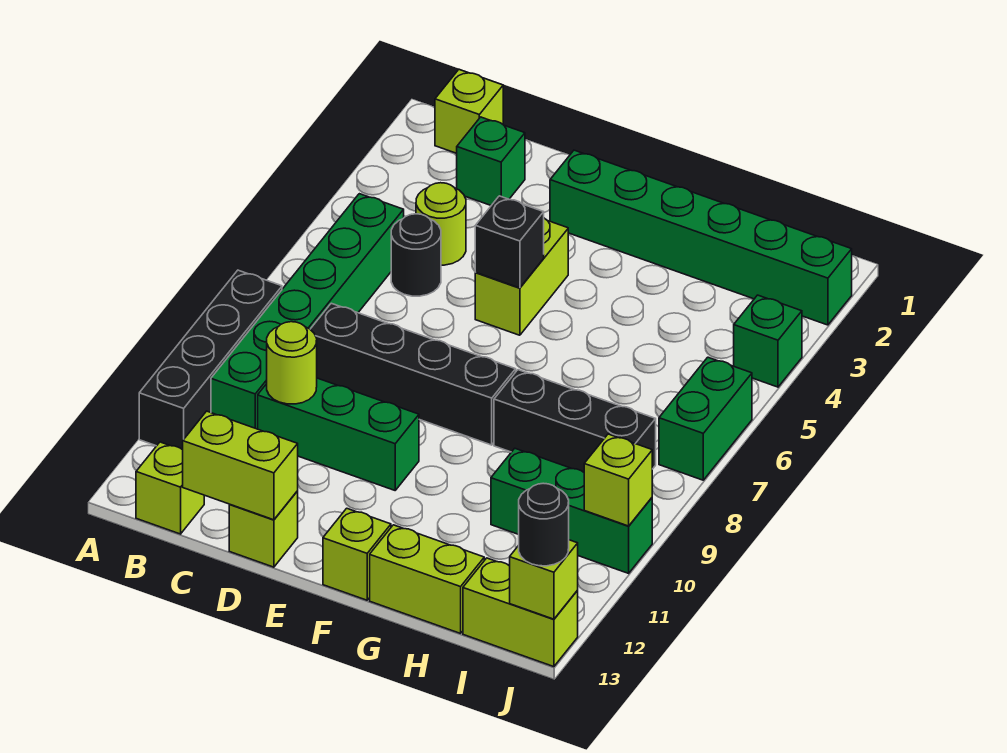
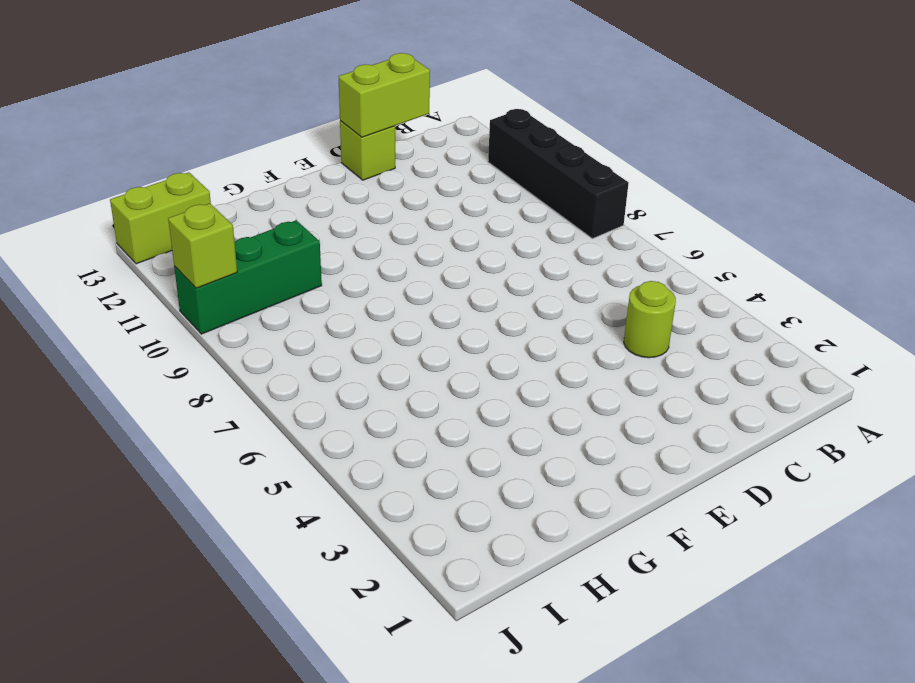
none -> lime 1x1 brick [435,70,503,153]
none -> green 1x6 brick [211,194,404,429]
none -> lime 1x1 brick [136,442,204,534]

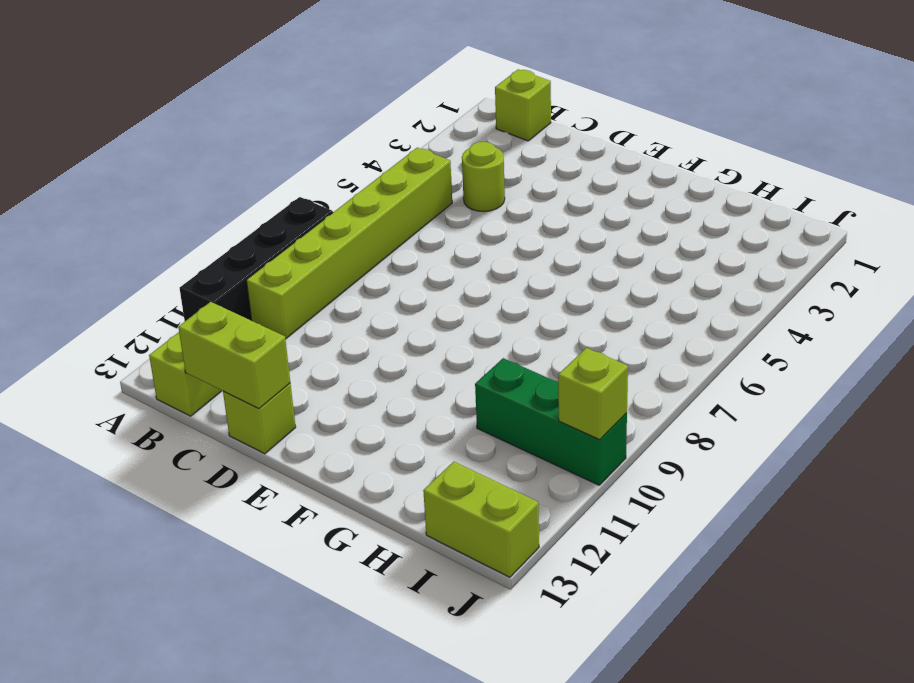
lime 1x6 brick [246,148,452,339] -> green 1x6 brick [211,194,404,429]
none -> green 1x1 brick [457,117,525,205]
none -> black 1x1 round brick [391,214,441,296]
none -> black 1x4 brick [310,303,516,445]

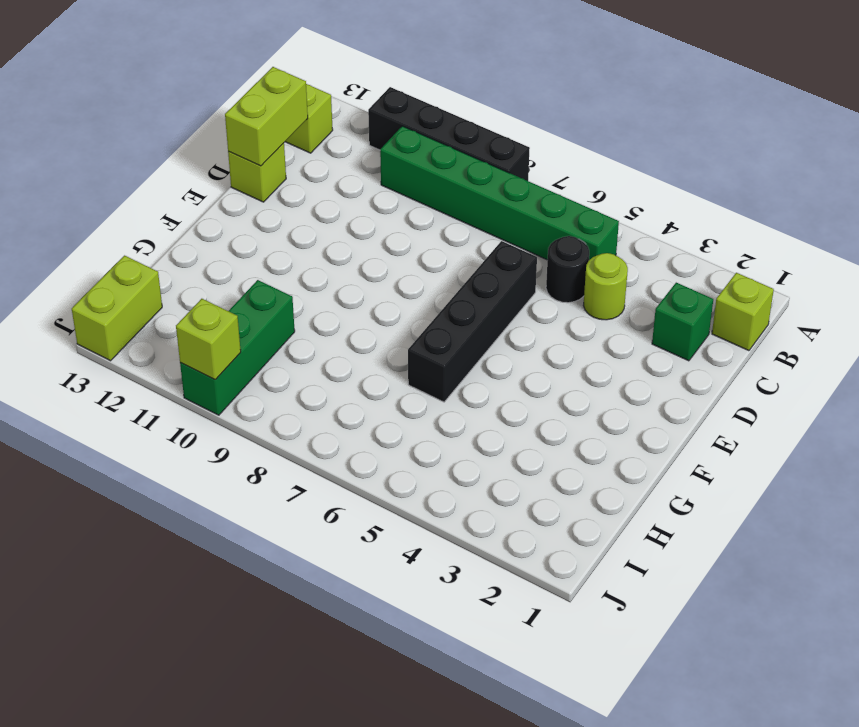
black 1x4 brick [408,241,537,402] -> black 1x4 brick moved to [310,303,516,445]
none -> green 1x3 brick [258,378,419,490]
none -> green 1x6 brick [550,150,852,325]
none -> lime 1x2 brick [475,218,568,335]

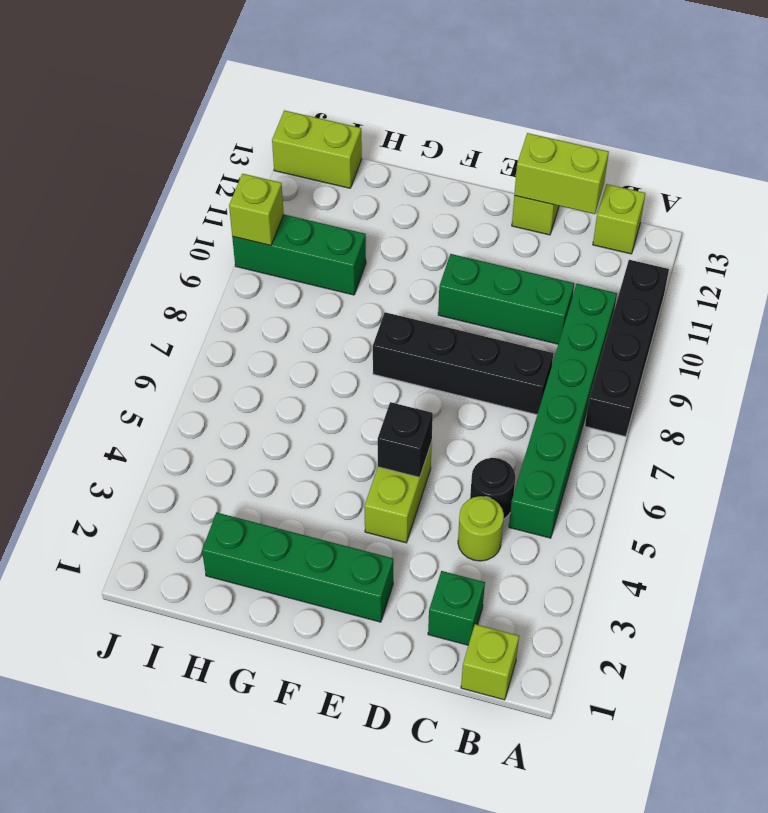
green 1x4 brick [202,512,393,622] -> green 1x6 brick [550,150,852,325]
none -> lime 1x1 brick [323,508,391,600]
none -> black 1x3 brick [494,370,656,472]
none -> lime 1x2 brick [370,525,484,633]

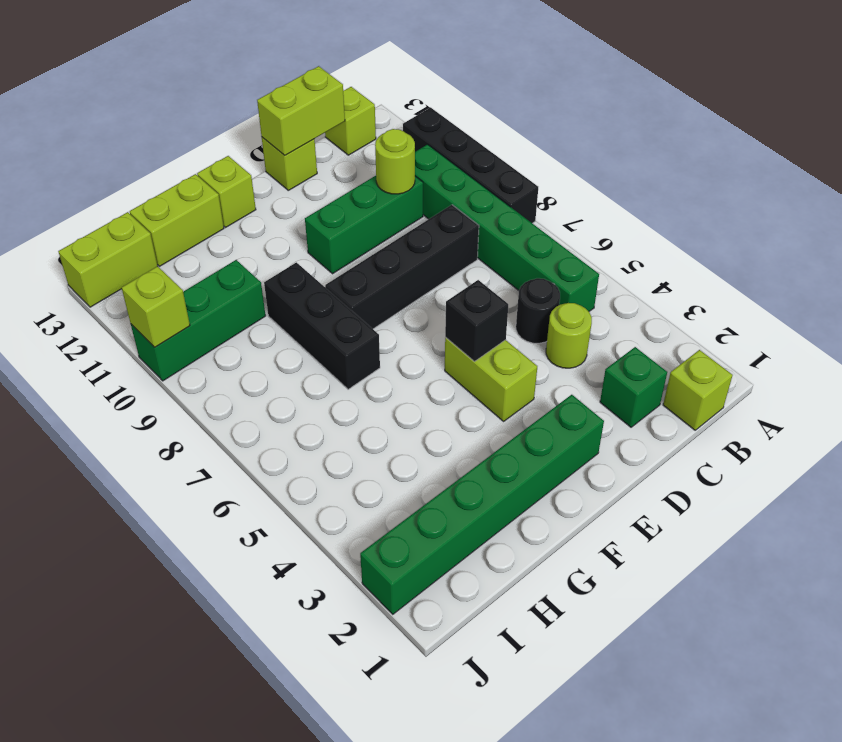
black 1x3 brick [264,262,380,389] -> black 1x3 brick turned to [494,370,656,472]
none -> green 1x1 brick [734,295,802,387]
none -> green 1x2 brick [659,357,752,480]
none -> lime 1x1 brick [510,540,578,619]

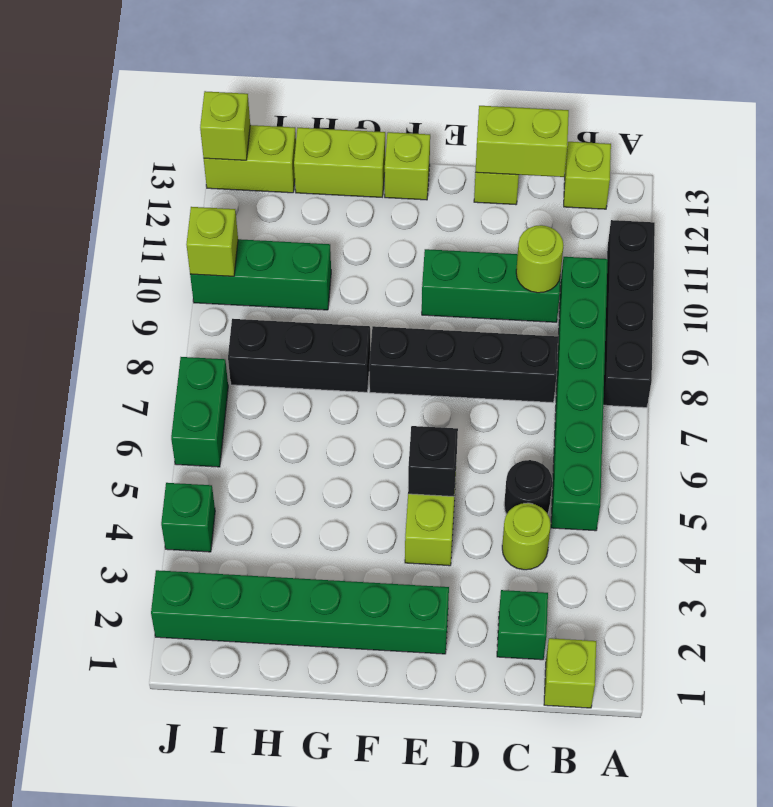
none -> black 1x1 round brick [519,483,569,566]

